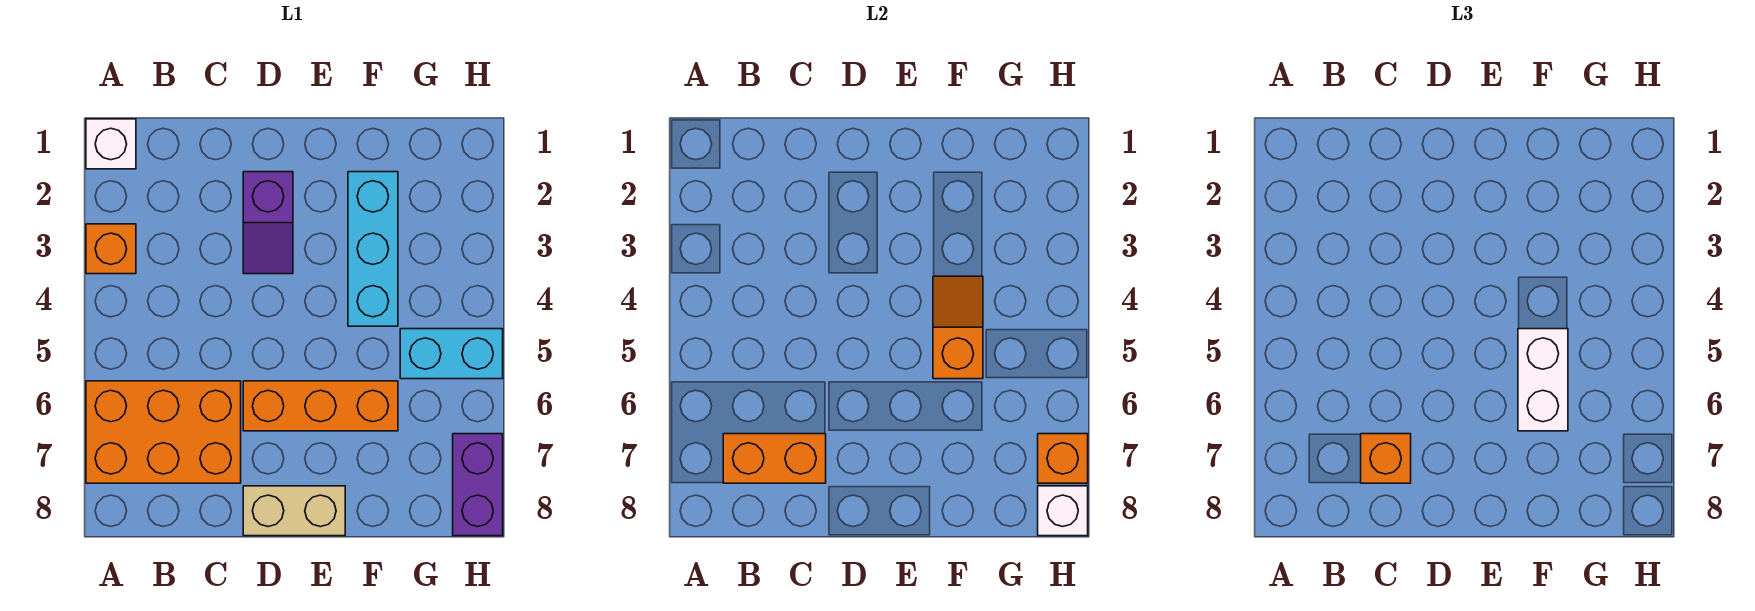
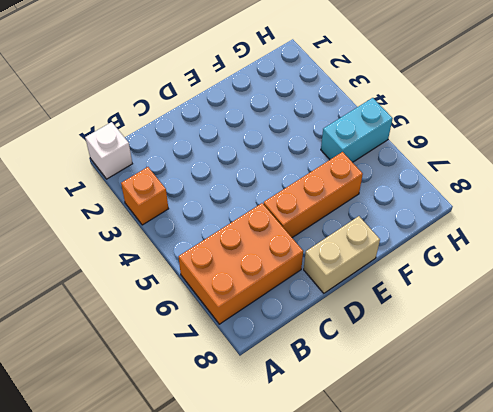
none -> purple 1x2 slope [243,172,293,274]
none -> cyan 1x3 brick [348,172,398,326]
none -> purple 1x2 brick [453,434,503,536]

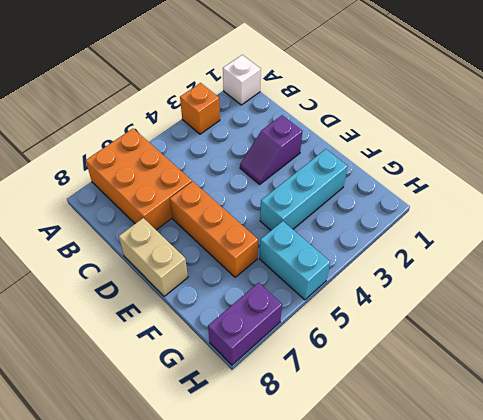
none -> orange 1x2 brick [723,434,826,483]
none -> orange 1x2 slope [933,276,983,379]
none -> orange 1x1 brick [1038,434,1088,483]

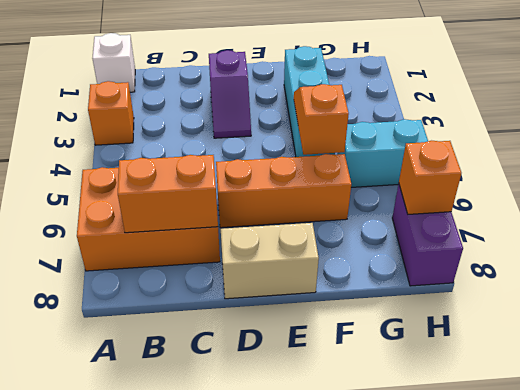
none -> white 1x1 brick [1038,486,1088,536]
none -> orange 1x1 brick [1361,434,1411,483]
none -> white 1x2 brick [1518,329,1568,431]

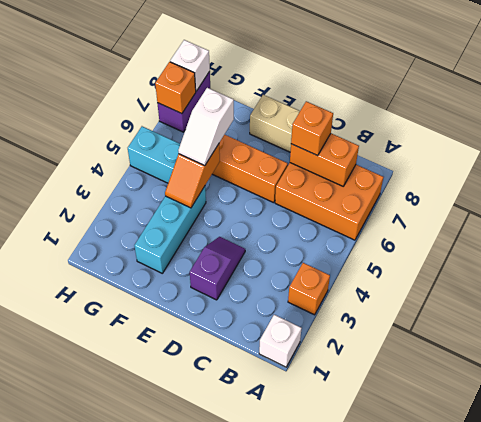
white 1x2 slope [178,88,234,166] -> white 1x2 brick [1518,329,1568,431]

